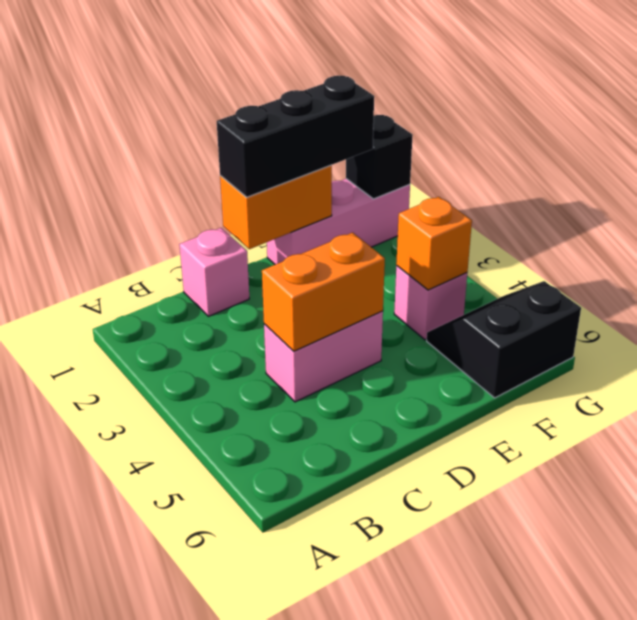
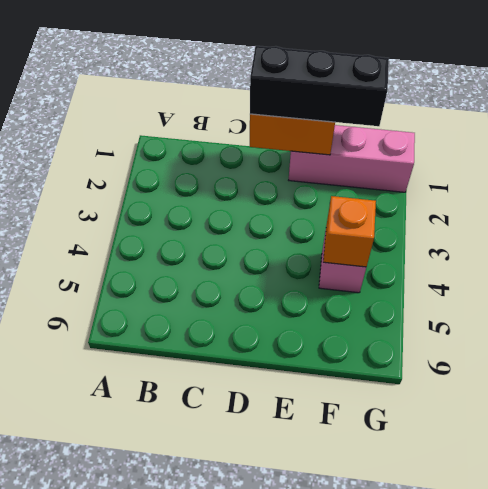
none -> pink 1x1 brick [179,228,249,316]
none -> pink 1x2 brick [264,311,383,402]

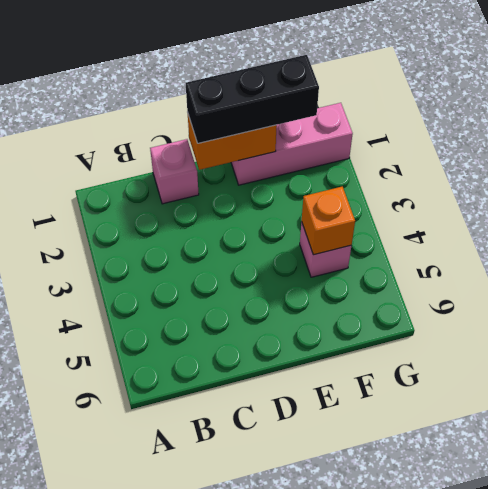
none -> pink 1x2 brick [264,311,383,402]
none -> black 2x2 slope [427,281,581,398]

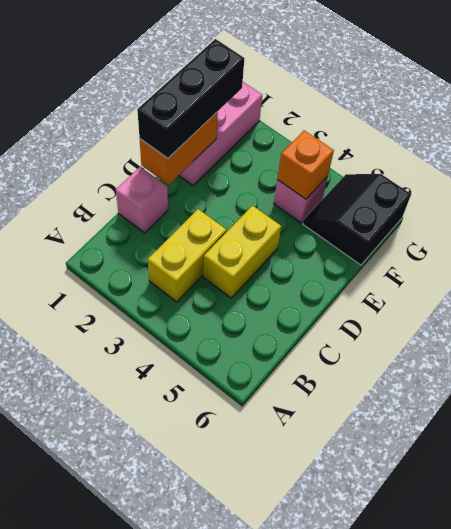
yellow 1x2 brick [148,209,227,302] -> none
yellow 1x2 brick [203,205,281,298] -> pink 1x2 brick [264,311,383,402]
none -> orange 1x2 brick [262,233,385,351]
none -> black 1x1 brick [346,115,413,199]

